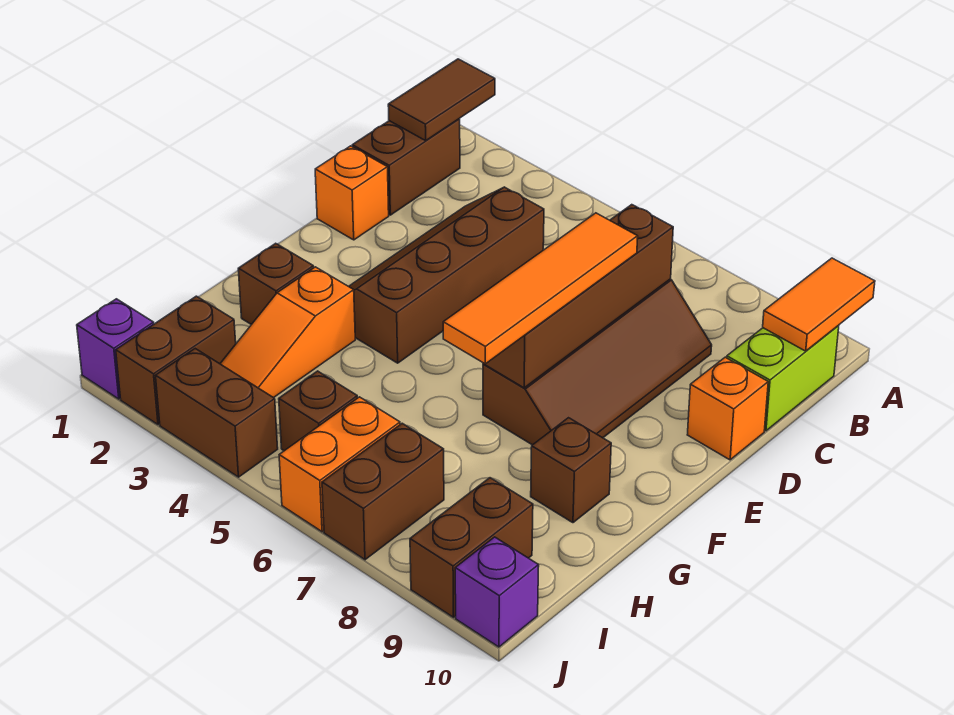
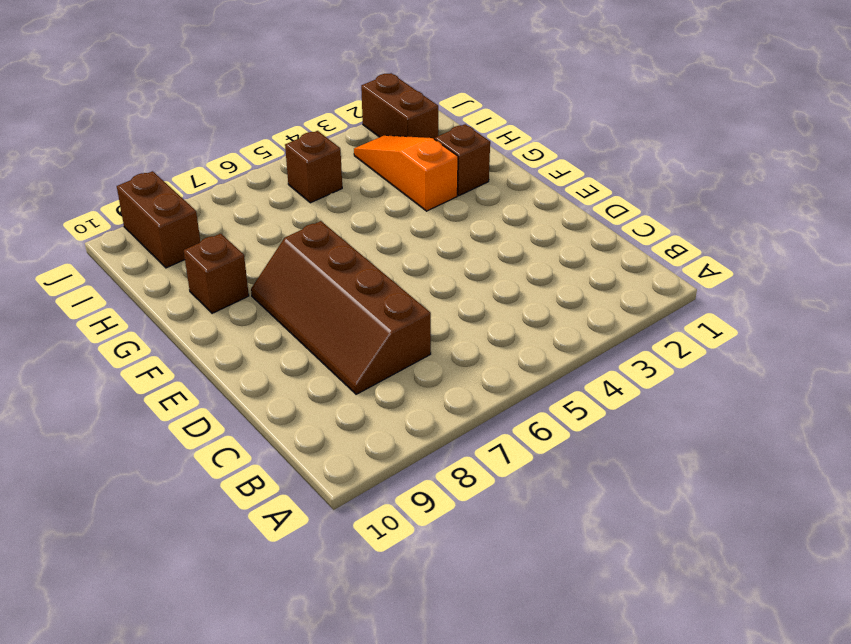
none -> brown 1x2 brick [352,119,460,215]
none -> lime 1x2 brick [727,326,839,431]
none -> brown 2x4 slope [349,187,544,363]

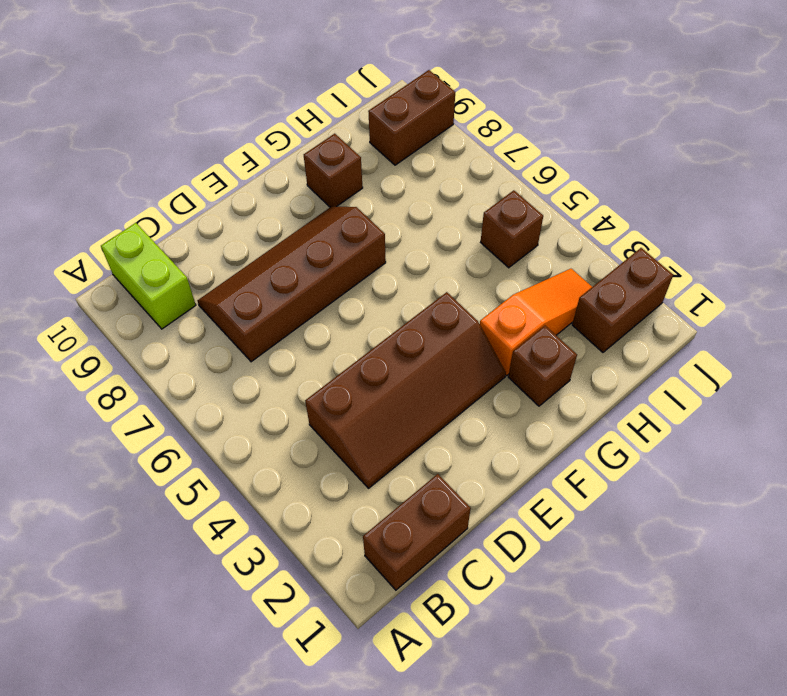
lime 1x2 brick [101,223,196,329] -> lime 1x2 brick turned to [727,326,839,431]
none -> orange 1x1 brick [315,146,389,240]
none -> orange 1x1 brick [687,357,768,460]
none -> orange 1x2 brick [279,397,400,532]

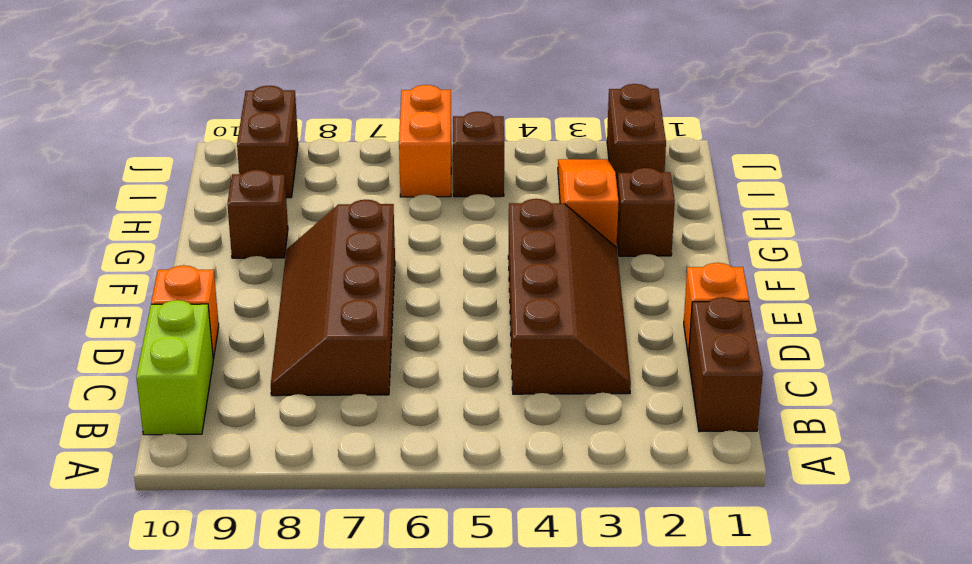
none -> brown 1x2 brick [322,423,444,560]
none -> purple 1x1 brick [77,299,154,399]
none -> brown 1x2 brick [155,349,278,477]

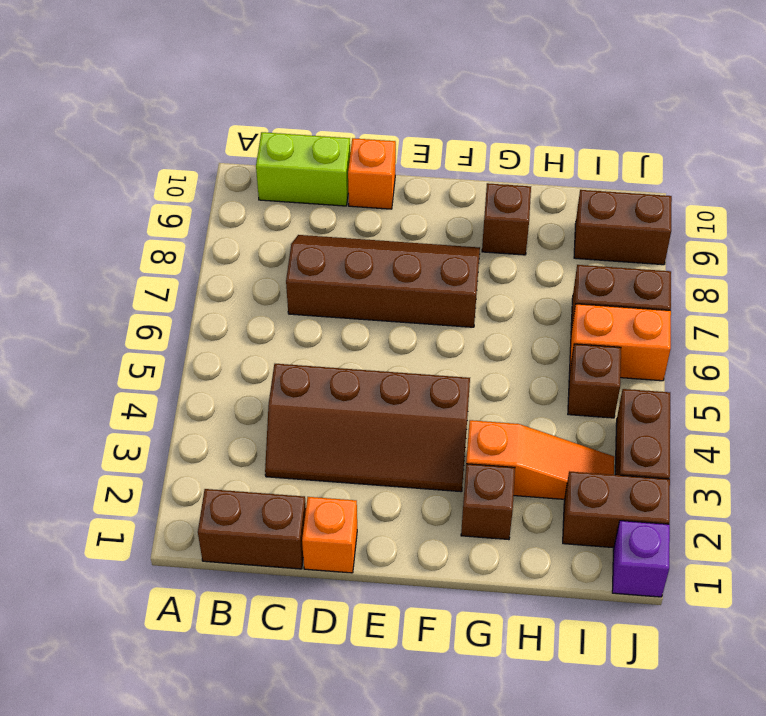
none -> purple 1x1 brick [455,537,539,647]
none -> brown 1x2 tile [388,59,495,141]
none -> orange 1x2 tile [763,258,875,351]

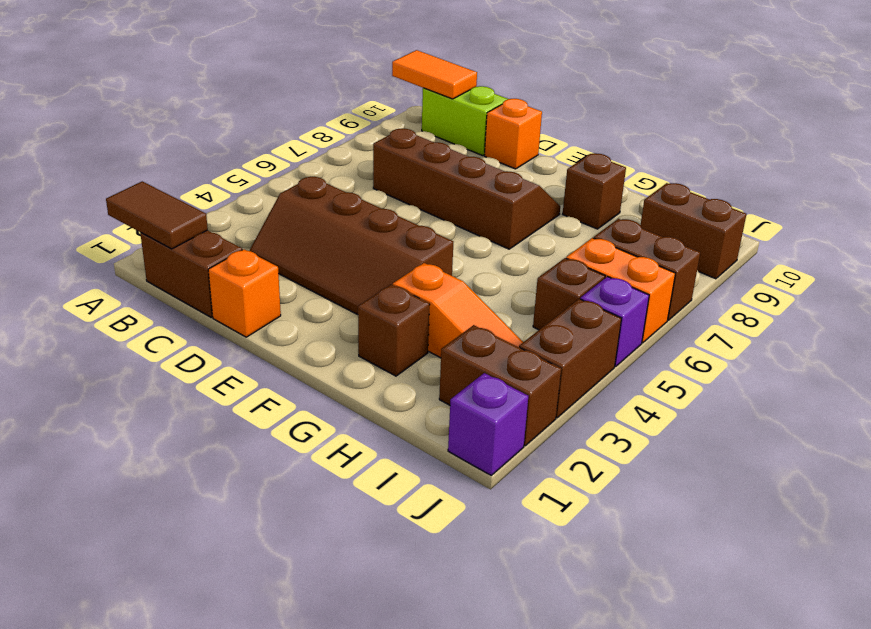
purple 1x1 brick [580,277,649,367] -> purple 1x1 brick moved to [455,537,539,647]
none -> brown 1x4 brick [483,205,673,388]
none -> orange 1x4 tile [443,213,638,364]

